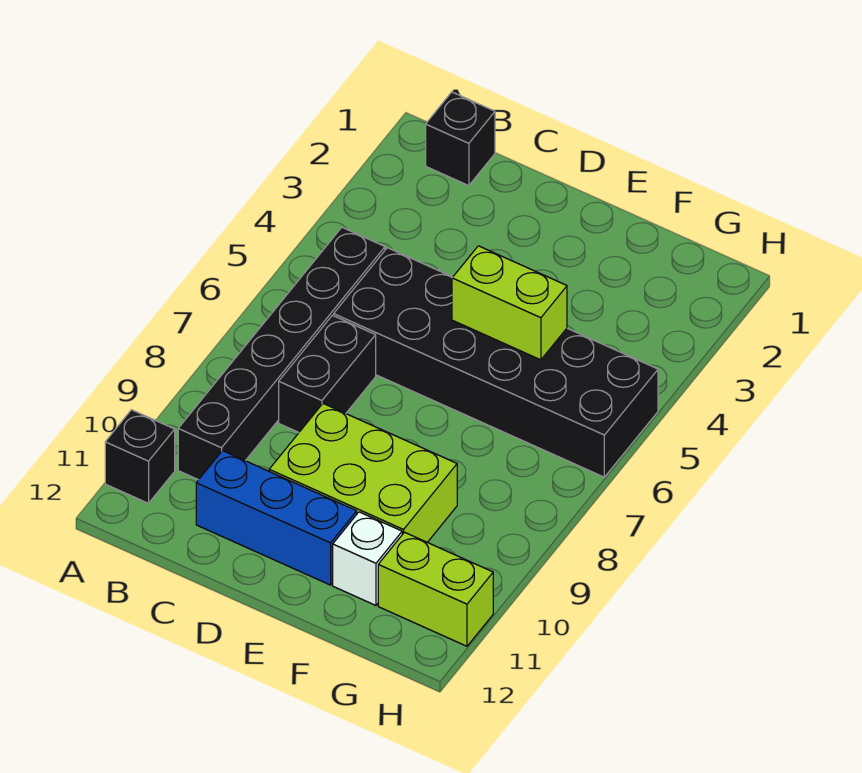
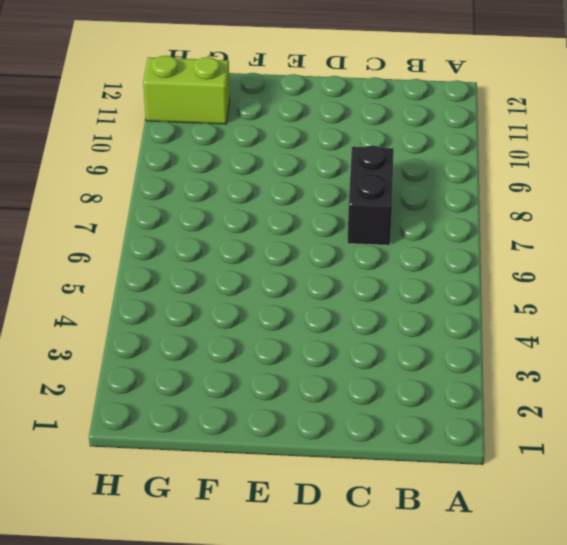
none -> black 1x1 brick [105,410,175,503]
none -> black 1x1 brick [426,92,495,186]

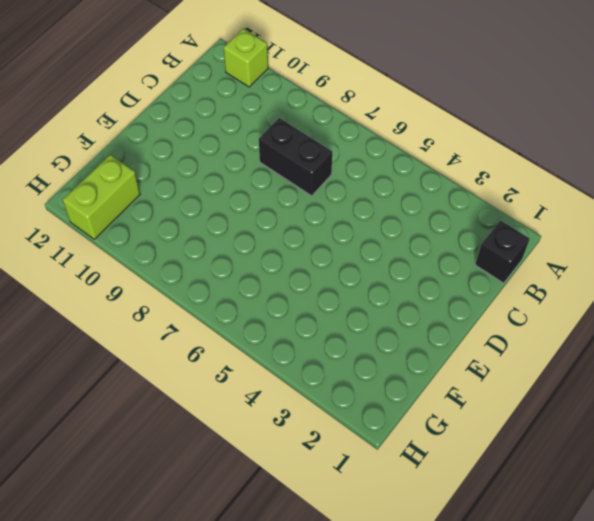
lime 1x1 brick [224,29,268,87] -> black 1x1 brick [105,410,175,503]
none -> black 1x6 brick [178,227,385,480]
none -> black 2x6 brick [334,248,658,477]

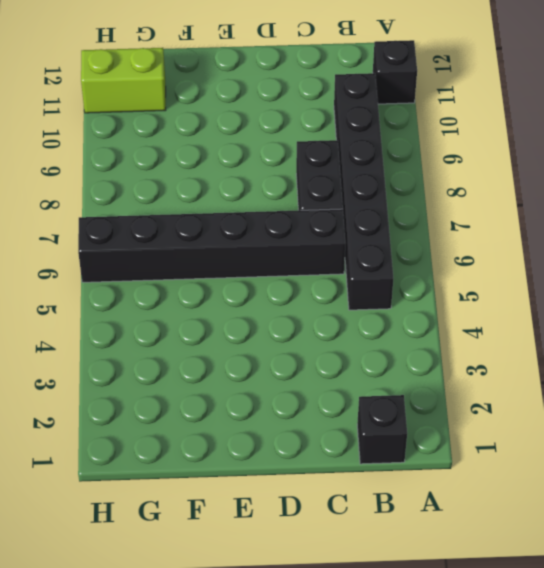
black 1x6 brick [78,209,345,282] -> black 2x6 brick [334,248,658,477]
none -> blue 1x3 brick [196,451,357,585]
none -> lime 2x3 brick [269,404,457,542]

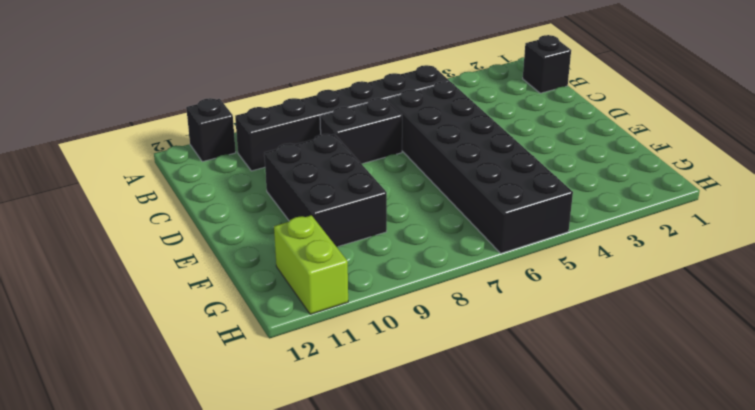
black 2x3 brick [264,134,387,247] -> lime 2x3 brick [269,404,457,542]
none -> blue 1x3 brick [196,451,357,585]
none -> white 1x1 brick [333,512,402,605]

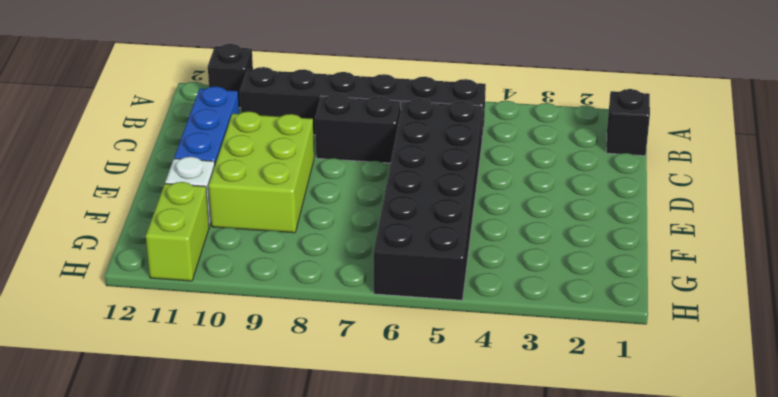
none -> lime 1x2 brick [452,246,567,360]

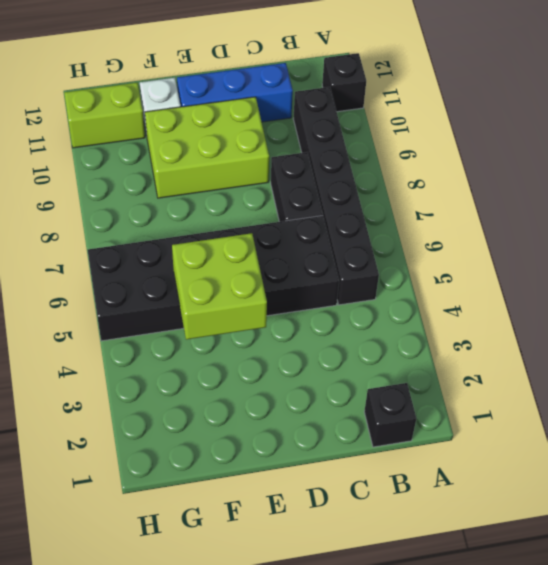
lime 2x2 brick [172,233,267,340] -> lime 1x2 brick [452,246,567,360]

